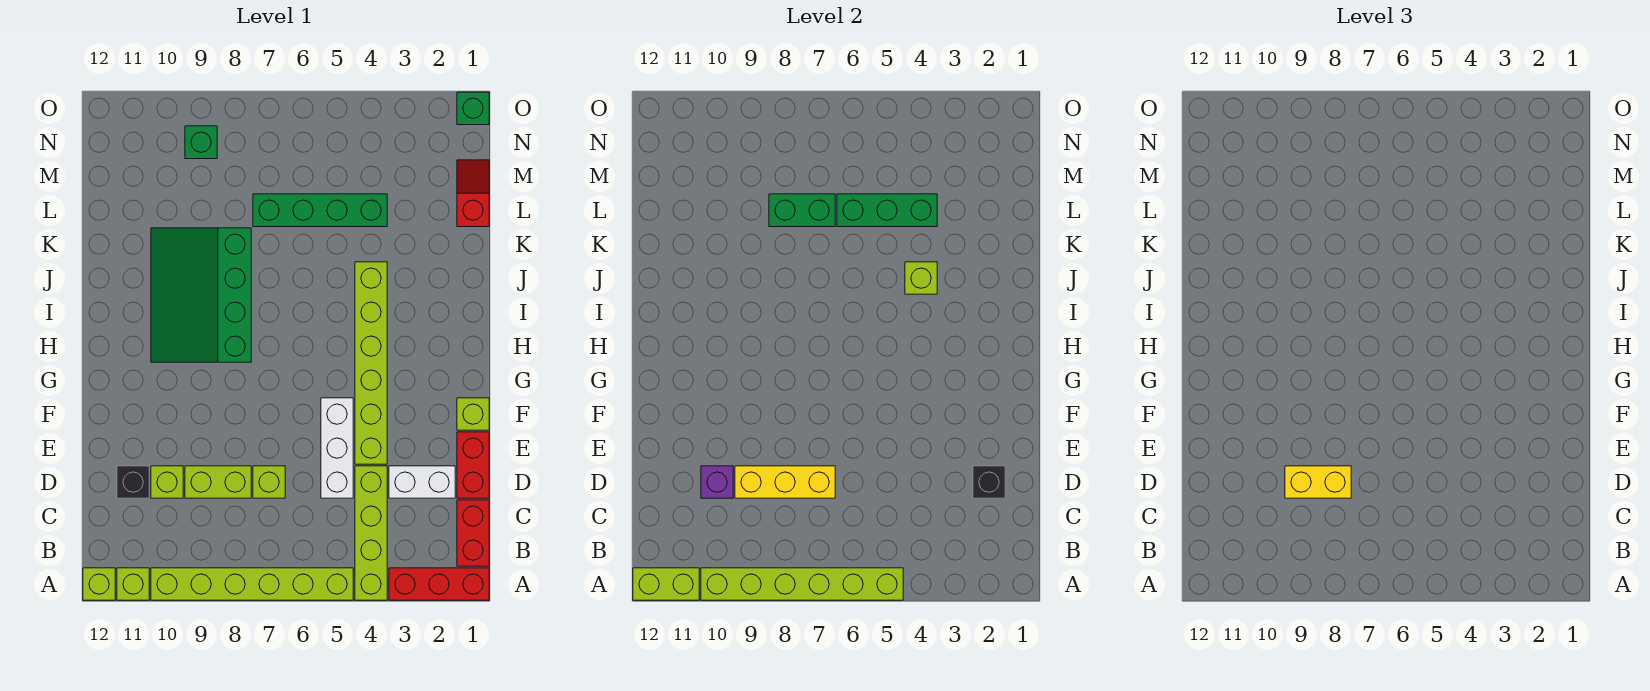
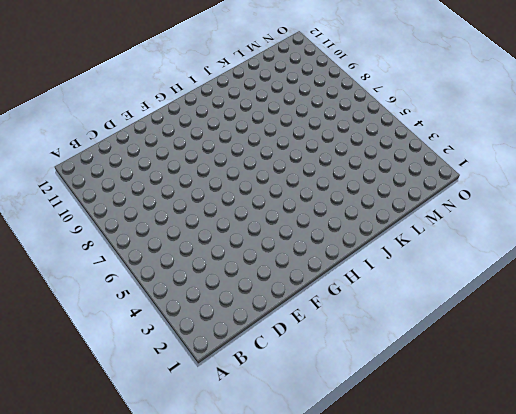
none -> red 1x3 brick [389,568,489,600]
none -> lime 1x4 brick [355,466,387,600]
none -> lime 1x6 brick [151,568,353,600]

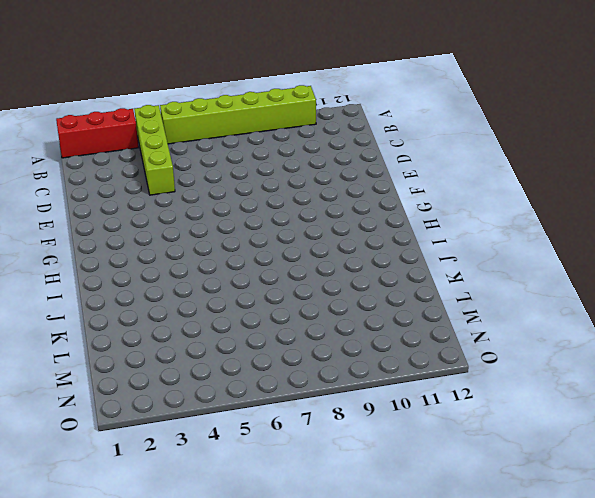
none -> lime 1x1 brick [117,568,149,600]
none -> lime 1x1 brick [83,568,115,600]
none -> red 1x2 brick [457,500,489,566]

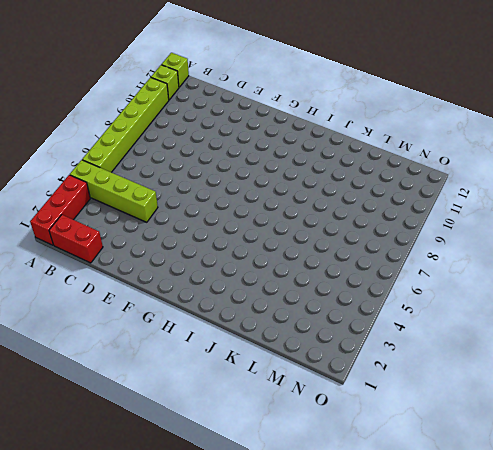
none -> red 1x2 brick [457,432,489,498]
none -> white 1x2 brick [389,466,455,498]
none -> white 1x3 brick [321,398,353,498]

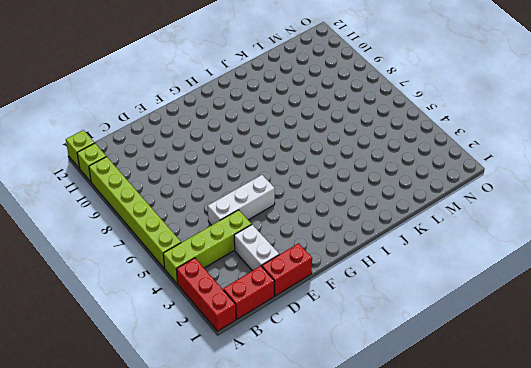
none -> lime 1x1 brick [253,466,285,498]
none -> lime 1x2 brick [185,466,251,498]
none -> lime 1x1 brick [151,466,183,498]

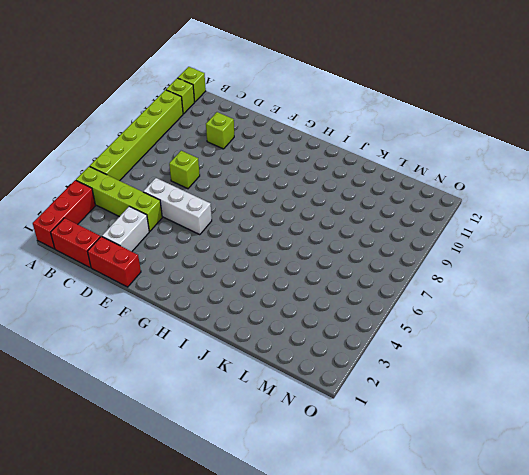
none -> lime 1x2 brick [185,466,251,498]
none -> black 1x1 brick [117,466,149,498]
none -> lime 1x6 brick [355,262,387,464]

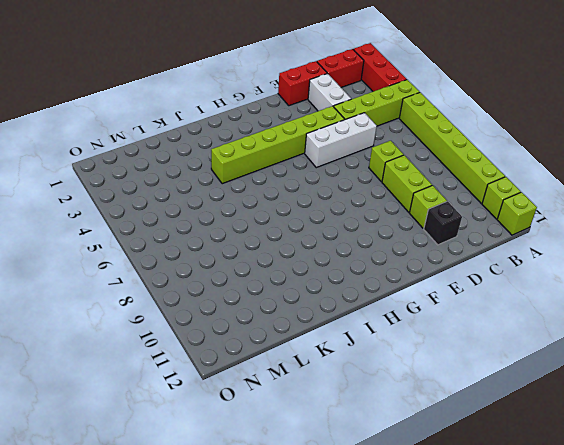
none -> lime 1x1 brick [457,398,489,430]
none -> green 3x4 slope [151,228,251,362]
none -> red 1x2 slope [457,160,489,227]

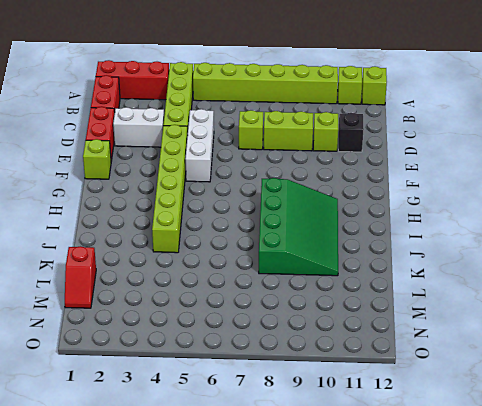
none -> green 1x4 brick [253,194,387,227]
none -> green 1x1 brick [185,126,217,159]
none -> green 1x1 brick [457,92,489,125]

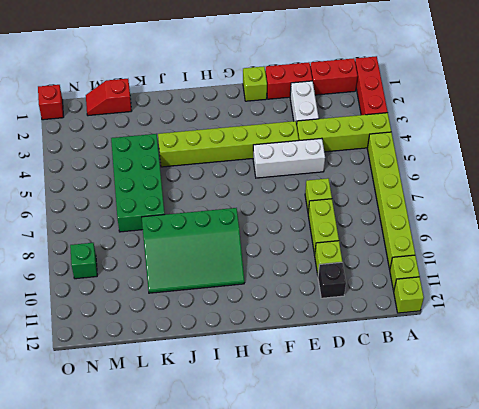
green 2x4 brick [111,134,165,232] -> green 1x4 brick [253,194,387,227]
red 1x1 brick [38,85,63,120] -> green 1x1 brick [457,92,489,125]
none -> lime 1x6 brick [701,568,903,600]
none -> lime 1x2 brick [633,568,699,600]
none -> black 1x1 brick [973,466,1005,498]

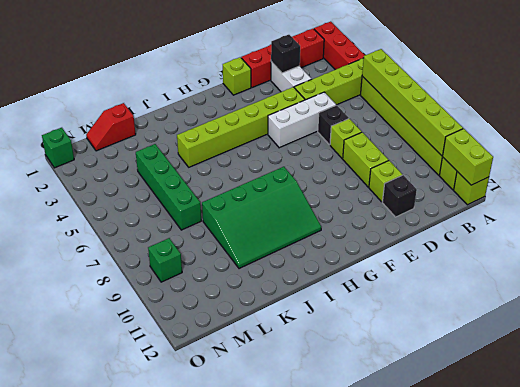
black 1x1 brick [318,105,349,145] -> none
none -> yellow 1x3 brick [735,466,835,498]
none -> purple 1x1 brick [701,466,733,498]
none -> lime 1x1 brick [905,262,937,294]

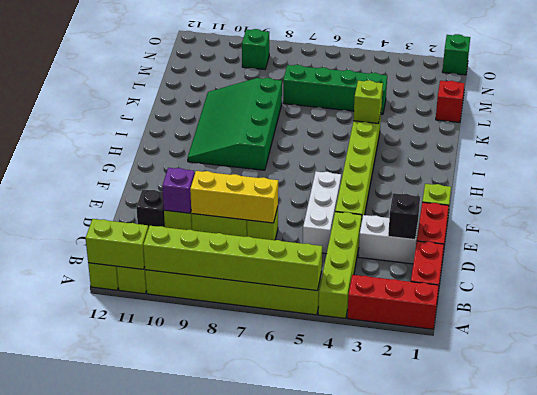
none -> green 1x3 brick [837,194,937,227]
none -> green 1x2 brick [769,194,835,227]
none -> yellow 1x2 brick [1285,466,1351,498]

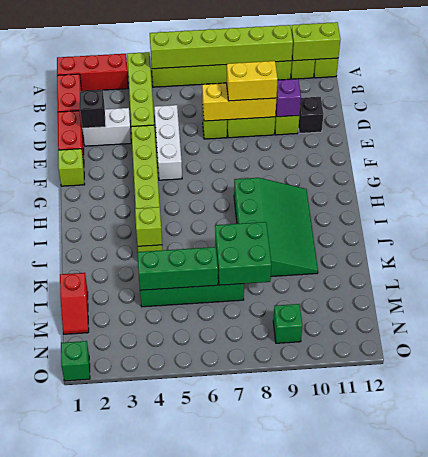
green 2x2 brick [215,222,271,285] -> green 1x2 brick [769,194,835,227]

